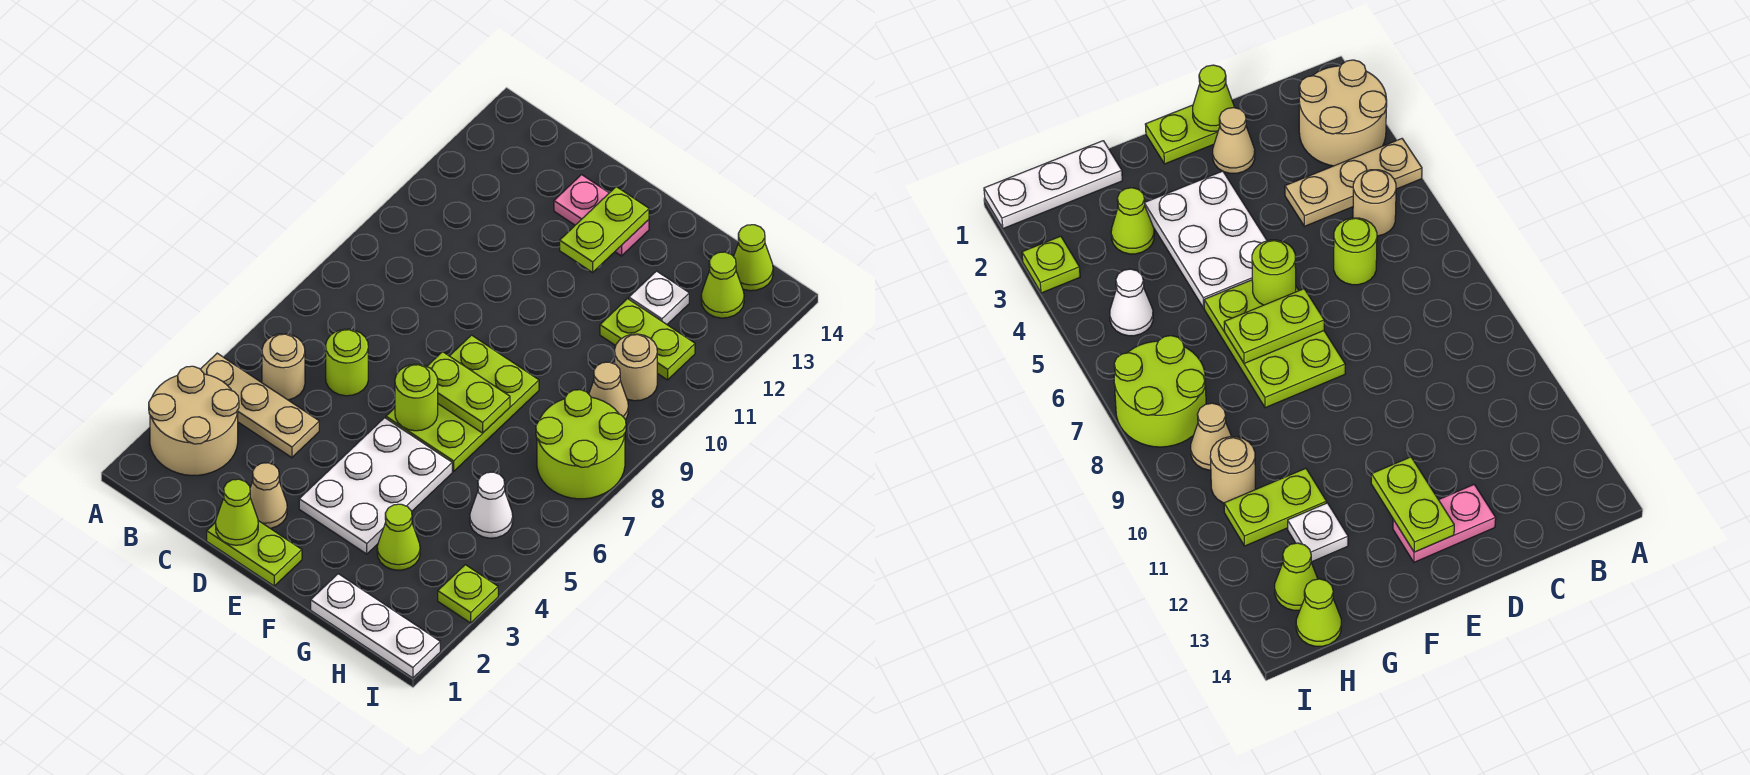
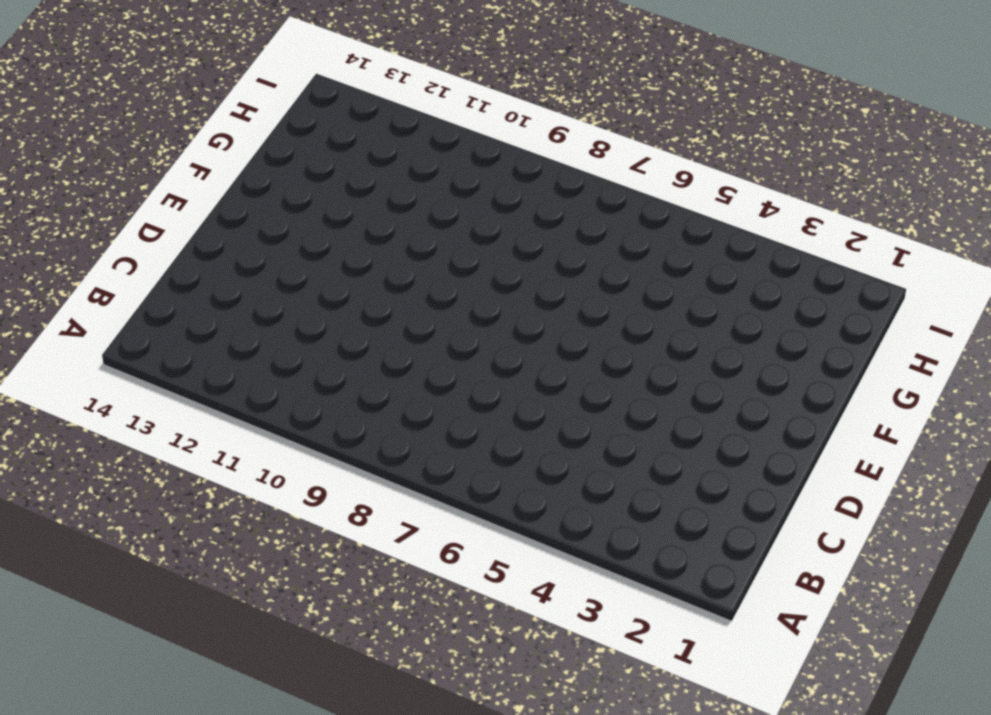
none -> tan 2x2 round brick [149,366,239,475]
none -> tan 1x3 plate [200,353,319,458]
none -> tan 1x1 round brick [262,334,305,400]

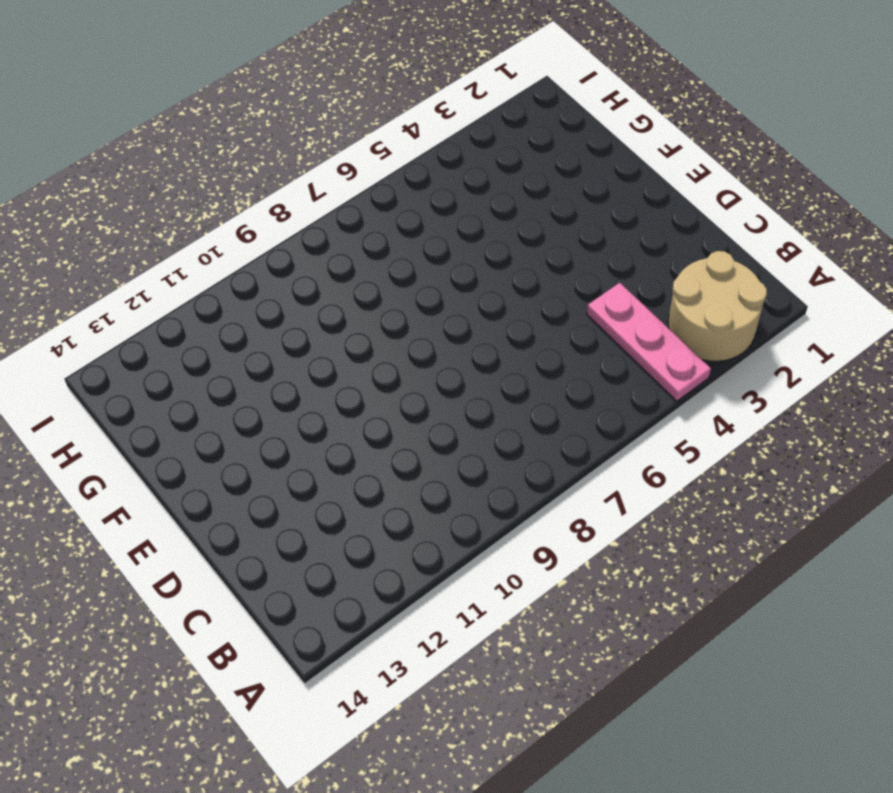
pink 1x3 plate [587,283,711,401] -> tan 1x3 plate [200,353,319,458]
none -> tan 1x1 round brick [262,334,305,400]
none -> lime 1x1 round brick [326,329,368,396]
none -> lime 1x2 plate [207,521,302,586]

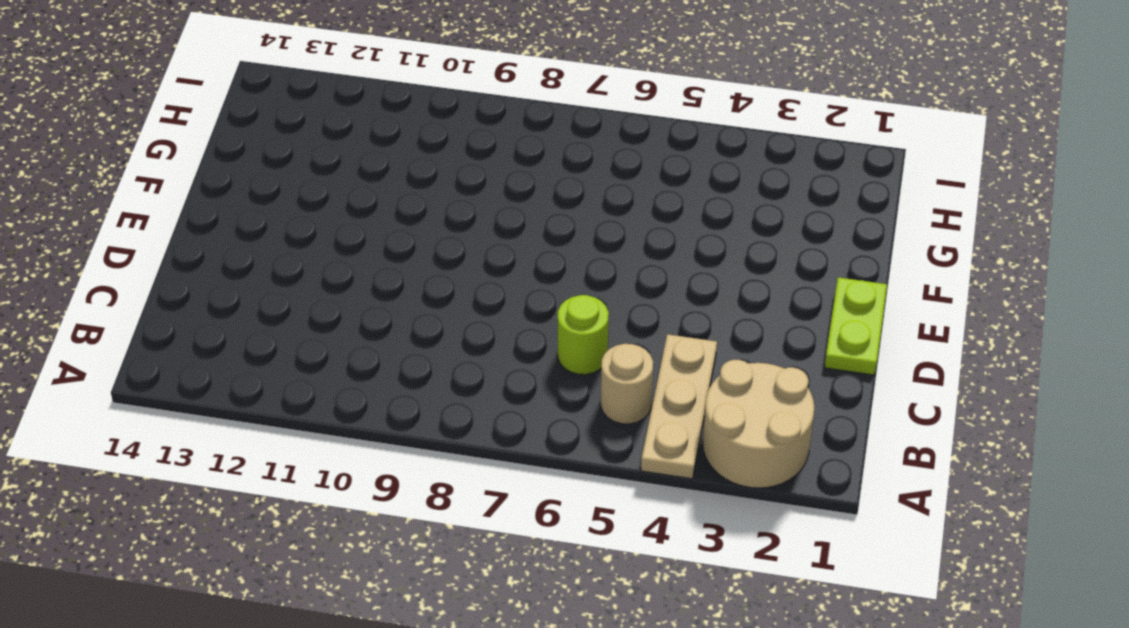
none -> tan 1x1 cone [250,463,287,528]
none -> pink 1x2 plate [554,175,649,256]
none -> white 2x3 plate [299,418,452,554]

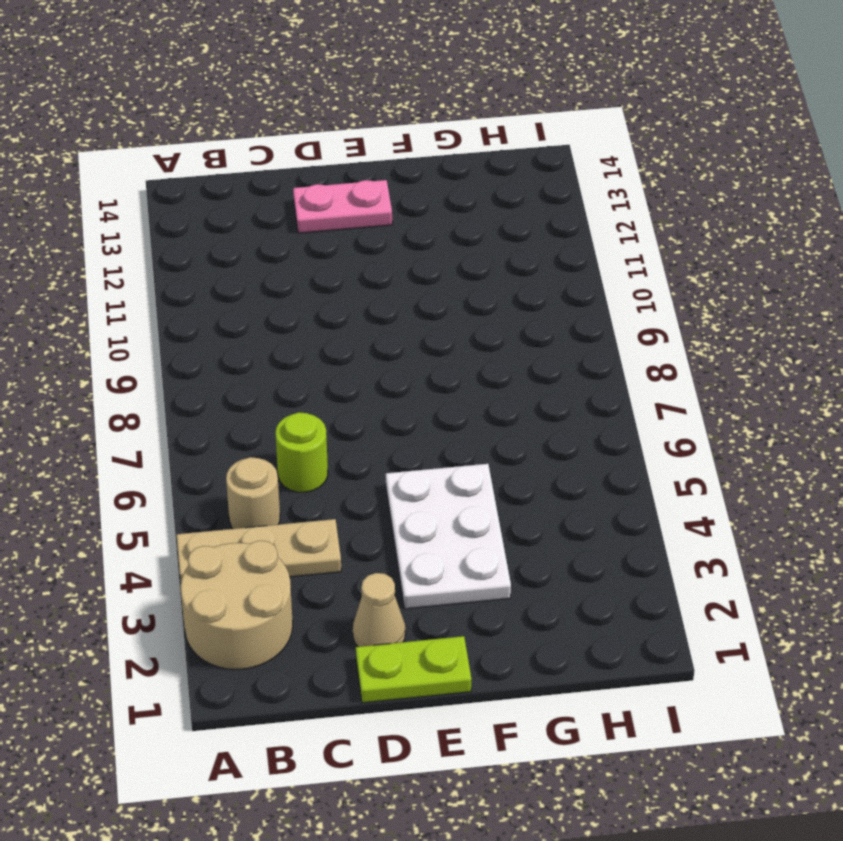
none -> lime 2x3 plate [386,335,539,471]
none -> white 1x3 plate [311,574,440,678]
none -> lime 1x1 cone [377,504,420,570]

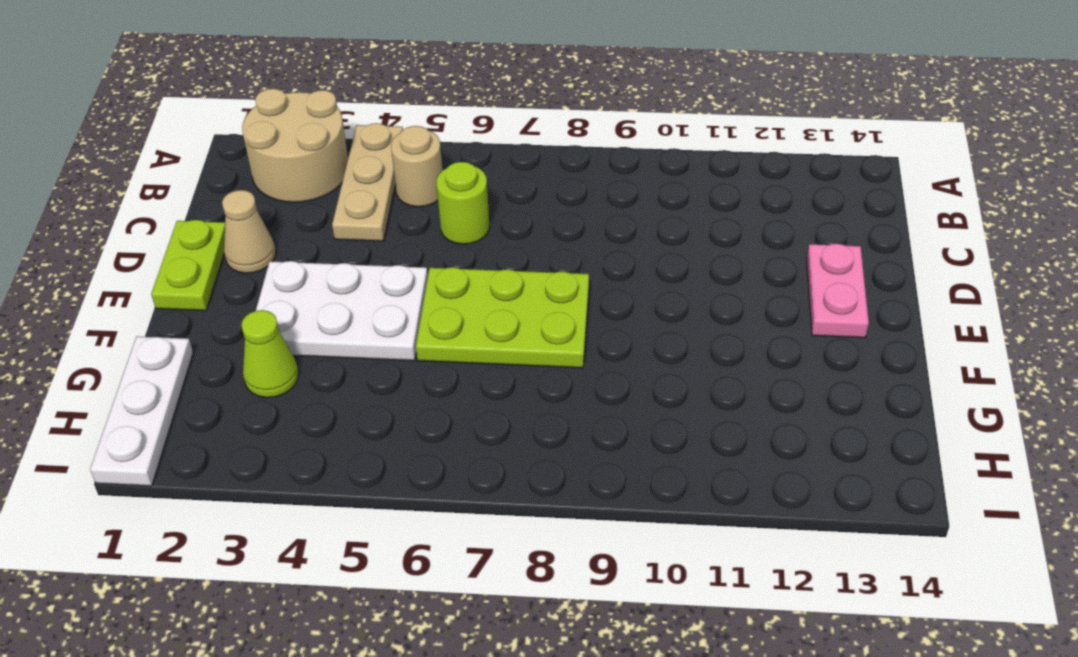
none -> lime 1x2 plate [600,299,695,380]
none -> white 1x1 plate [629,271,689,324]
none -> white 1x1 cone [470,472,513,538]

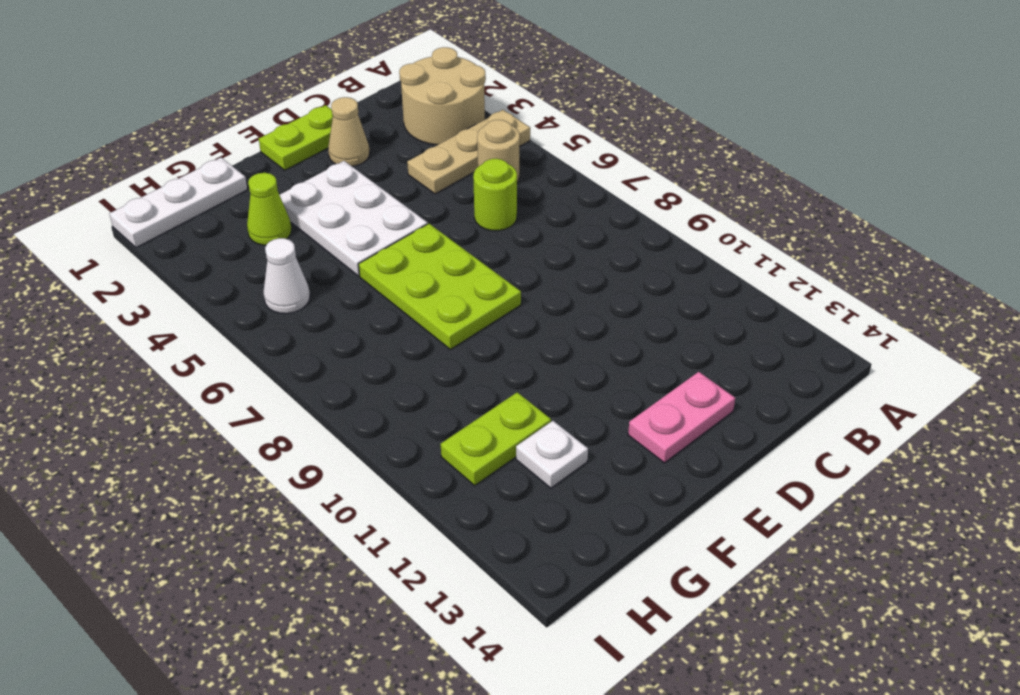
none -> lime 2x2 round brick [536,390,626,499]
none -> tan 1x1 cone [589,362,628,419]
none -> tan 1x1 round brick [615,334,657,401]

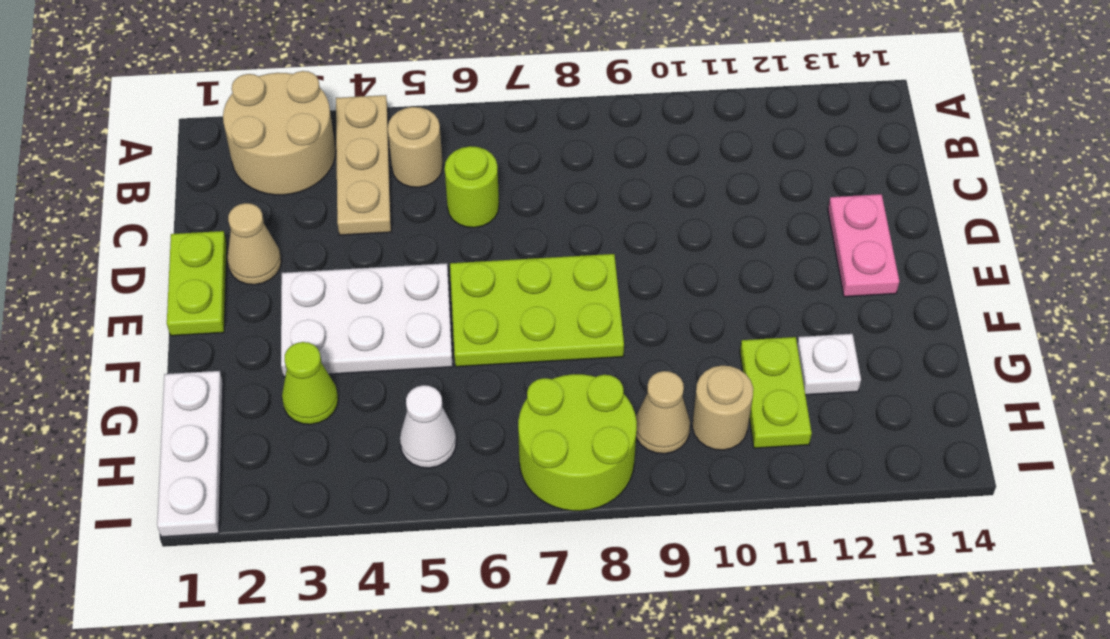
none -> lime 1x1 cone [701,252,744,318]
none -> lime 1x1 cone [734,225,773,291]
none -> lime 1x1 plate [438,565,498,623]

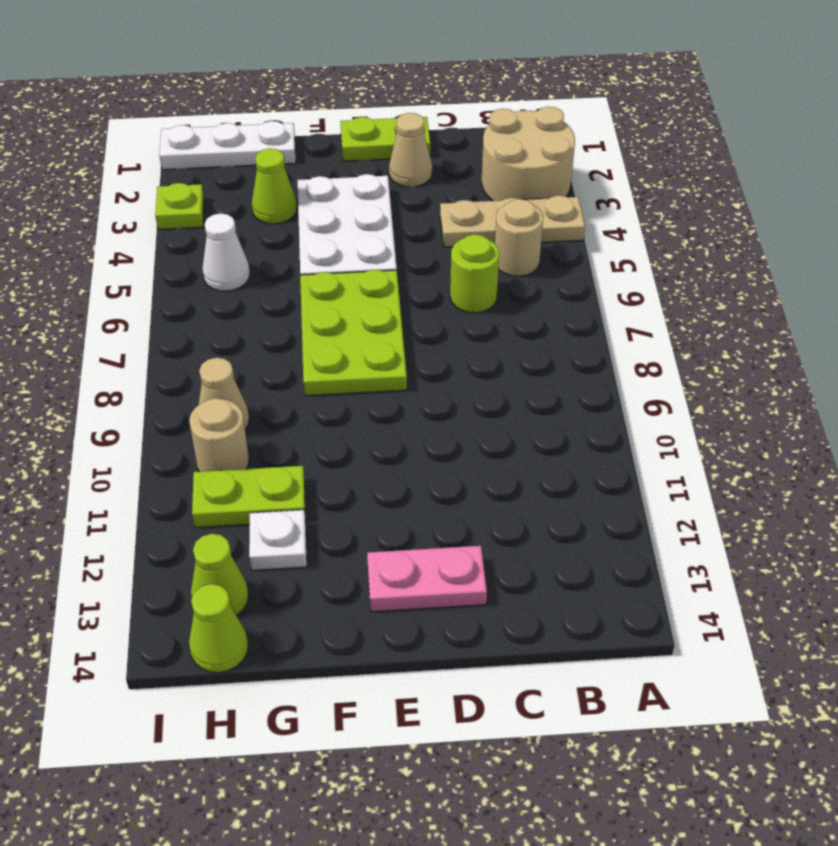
none -> lime 2x2 round brick [536,390,626,499]
none -> lime 1x1 cone [216,479,258,545]
none -> lime 1x1 round brick [395,364,438,431]

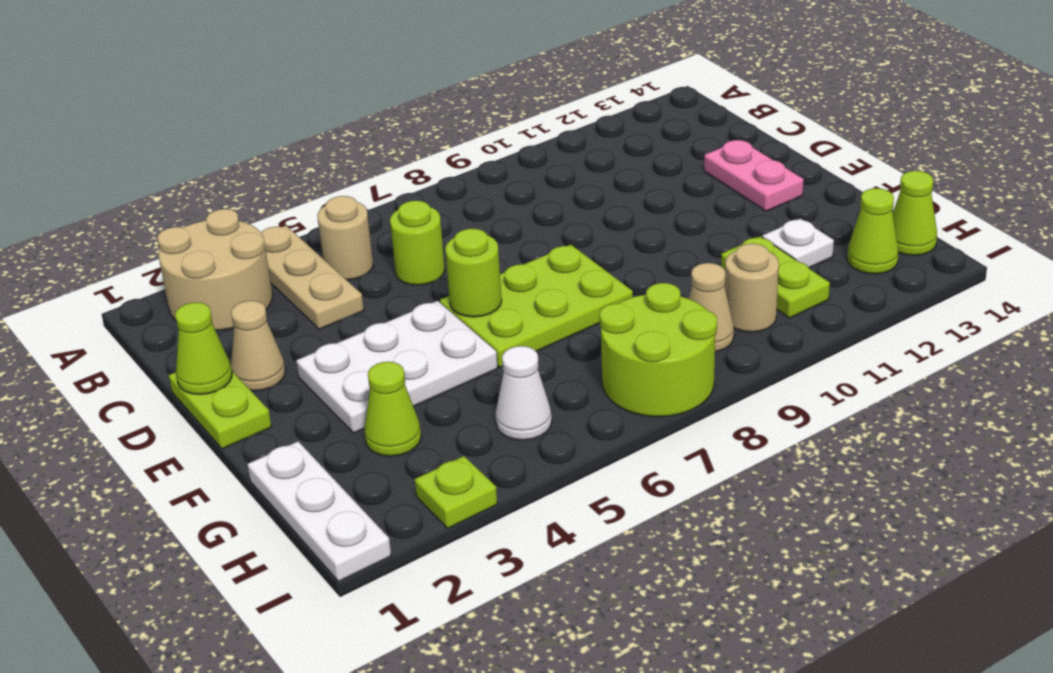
none -> lime 1x2 plate [427,352,510,433]
none -> lime 1x2 plate [560,187,649,272]

